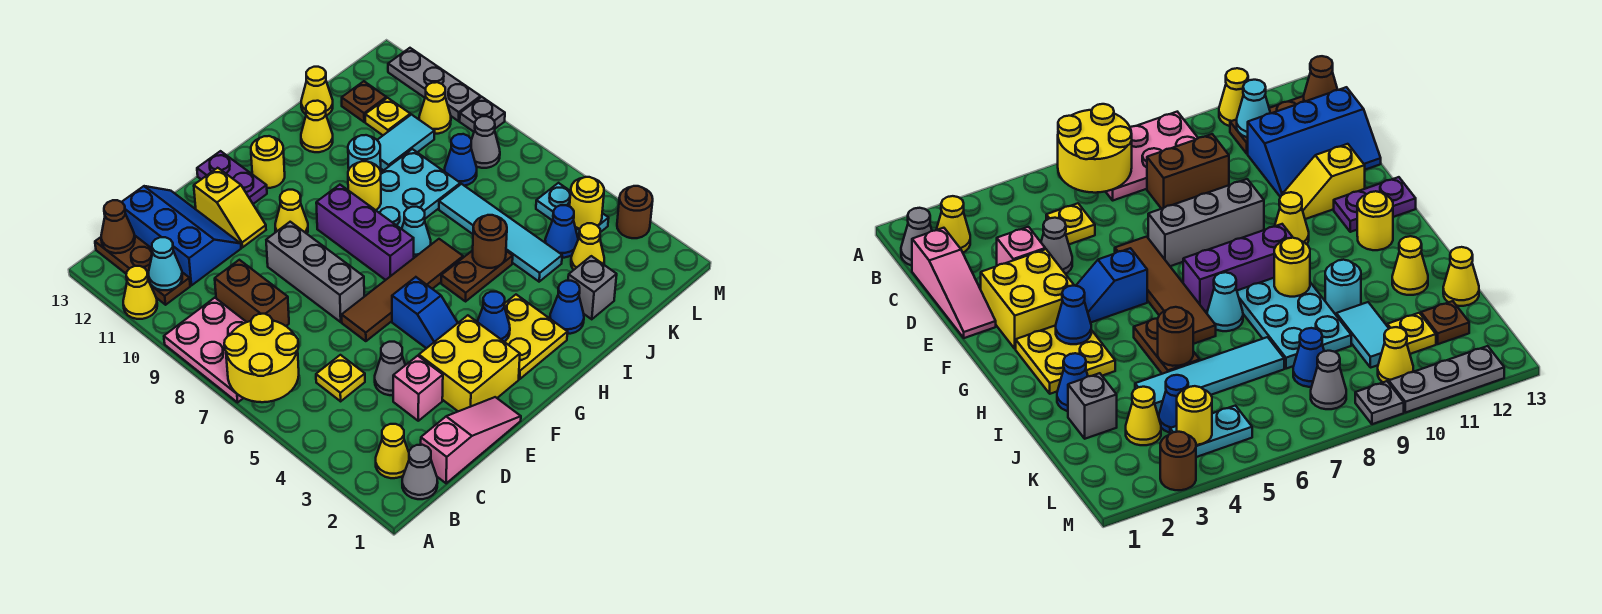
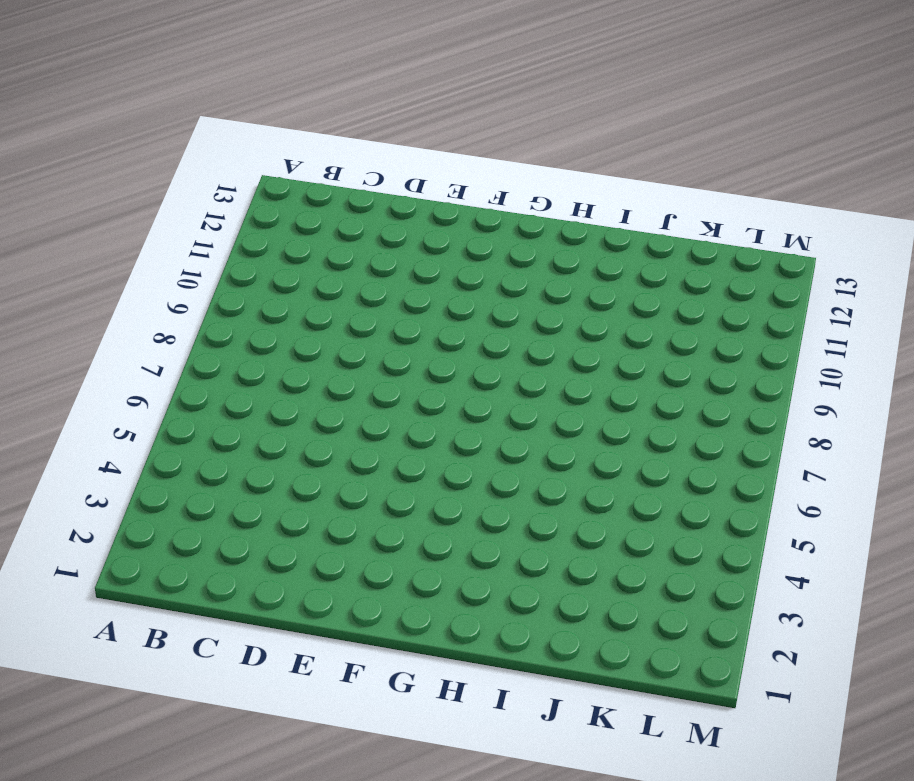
none -> pink 2x3 plate [164,298,246,402]
none -> yellow 1x1 cone [123,266,157,319]
none -> grey 1x1 cone [402,445,438,499]
none -> yellow 1x1 cone [376,424,409,478]

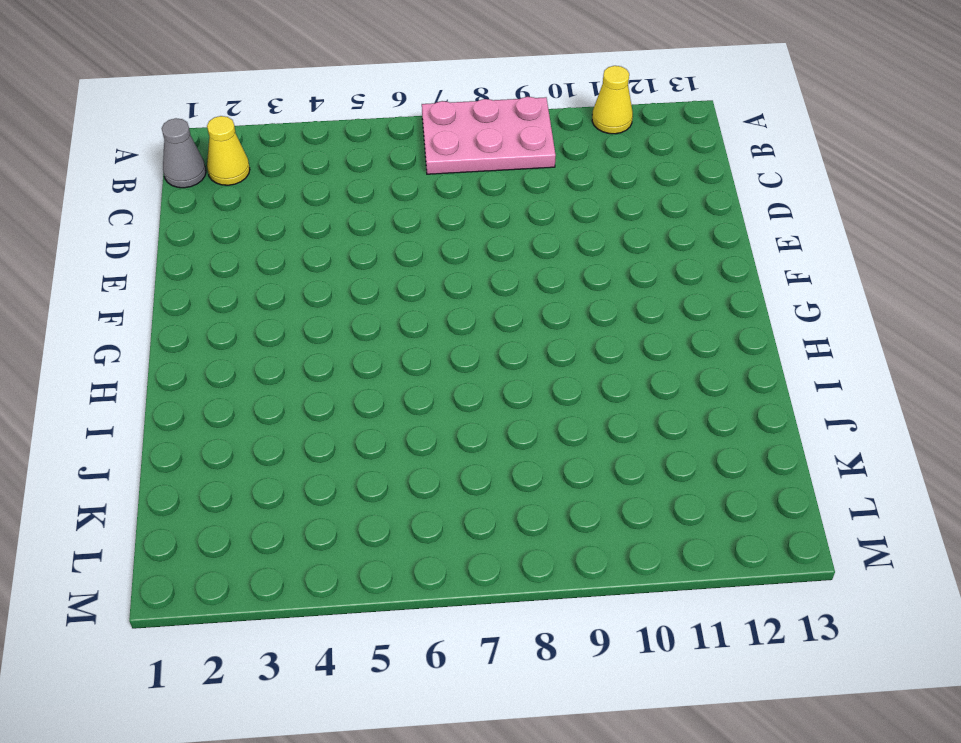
none -> brown 1x3 plate [95,235,190,305]
none -> pink 1x3 slope [421,397,521,483]
none -> yellow 1x1 plate [316,355,365,401]
none -> brown 1x2 brick [215,260,289,326]

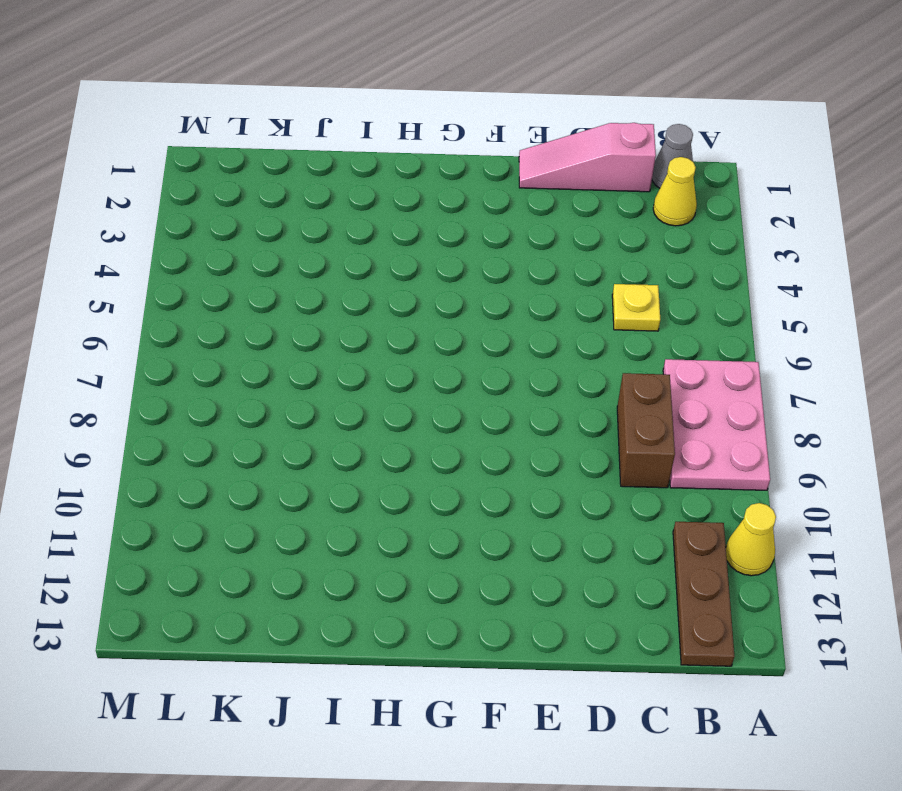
none -> blue 2x3 slope [122,186,241,285]
none -> pink 1x1 brick [393,356,443,421]
none -> grey 1x1 cone [375,342,405,395]
none -> yellow 2x2 brick [419,315,520,411]

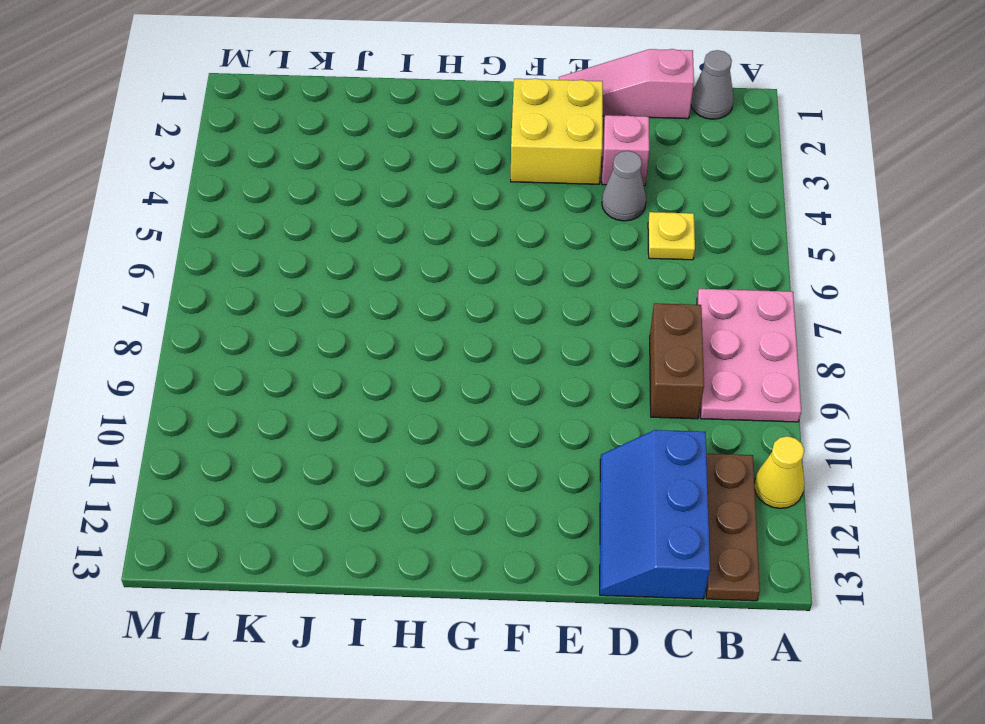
none -> yellow 1x1 cone [376,424,409,478]
none -> brown 1x4 tile [342,239,463,341]
none -> grey 1x3 brick [266,222,364,322]
none -> yellow 1x2 slope [194,168,266,247]

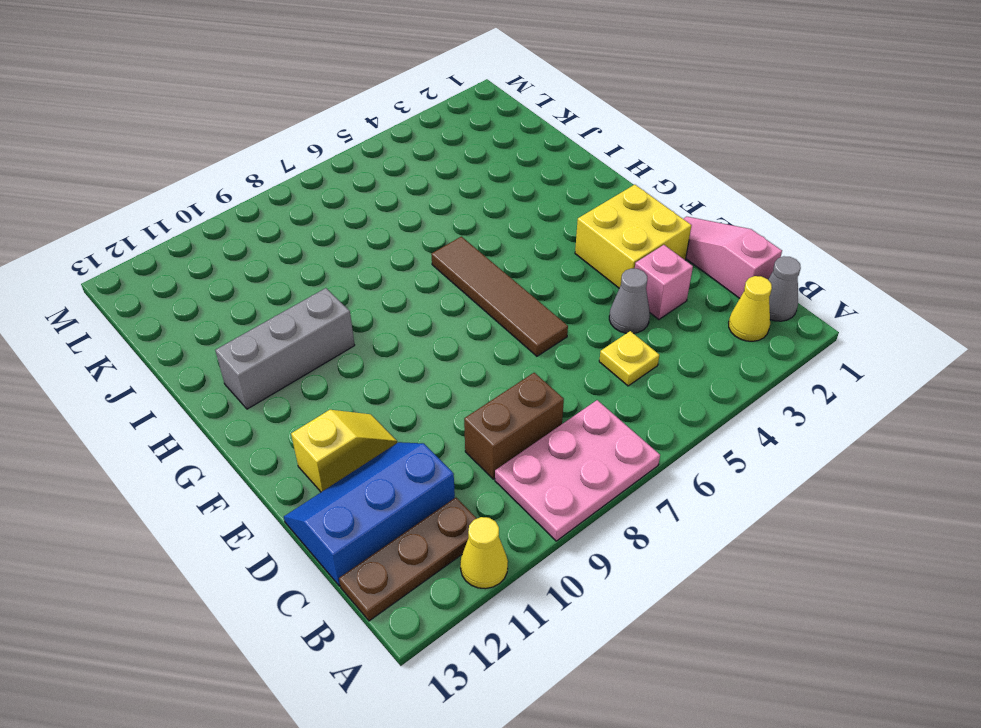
grey 1x3 brick [215,288,355,409] -> grey 1x3 brick moved to [266,222,364,322]
none -> blue 1x2 slope [392,277,458,348]
none -> yellow 1x1 cone [275,190,308,234]
none -> purple 1x2 plate [197,151,267,204]
none -> yellow 2x2 plate [504,295,567,379]

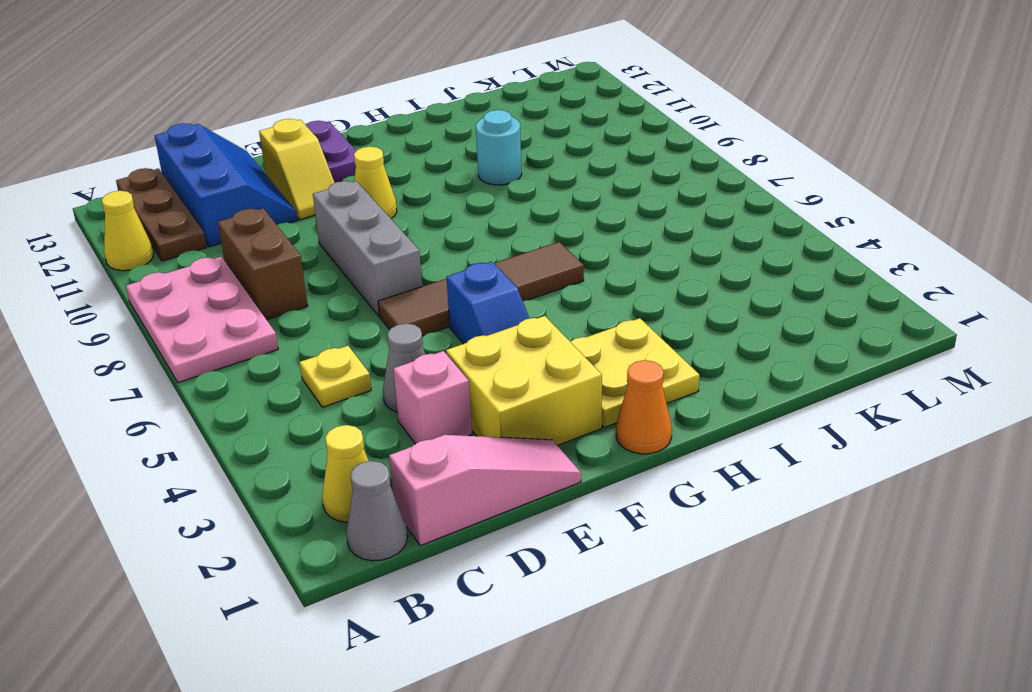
orange 1x1 cone [616,360,672,454] -> none
none -> purple 1x3 brick [316,185,414,280]
none -> yellow 1x1 round brick [251,136,285,188]
none -> brown 1x2 plate [441,250,513,301]
none -> cyan 1x1 cone [402,207,431,258]

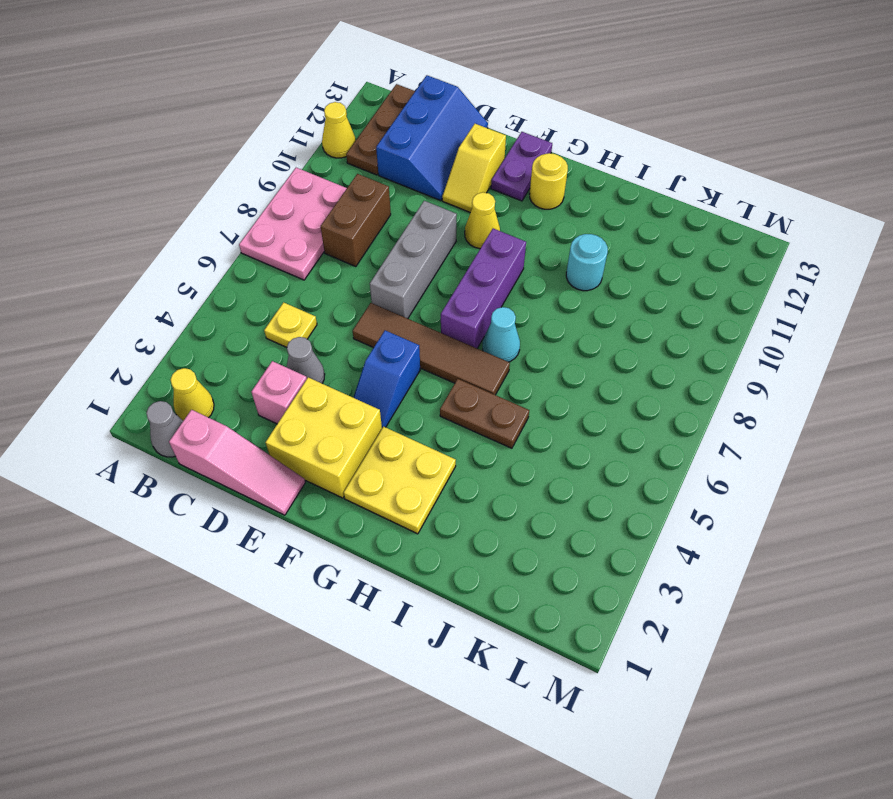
none -> cyan 2x3 plate [376,149,460,229]
none -> blue 1x1 cone [550,281,584,334]
none -> yellow 1x1 cone [301,101,333,152]
none -> grey 1x1 brick [568,256,617,319]

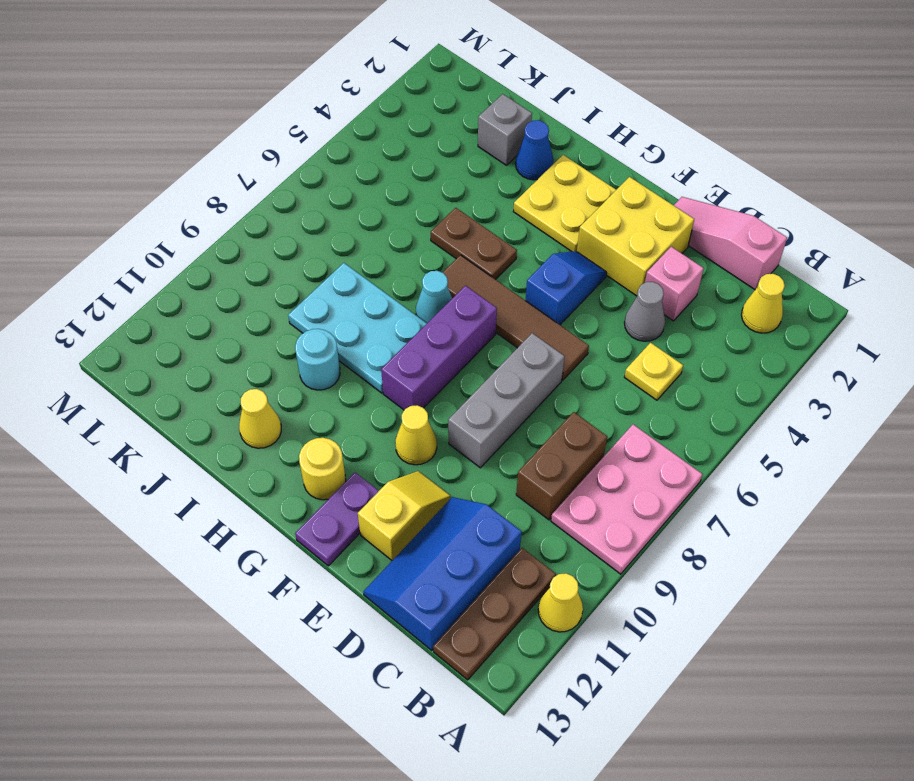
none -> grey 1x1 cone [402,445,438,499]
none -> cyan 1x4 tile [439,184,562,282]
none -> cyan 1x2 tile [377,115,435,170]
none -> yellow 1x1 cone [301,67,333,115]

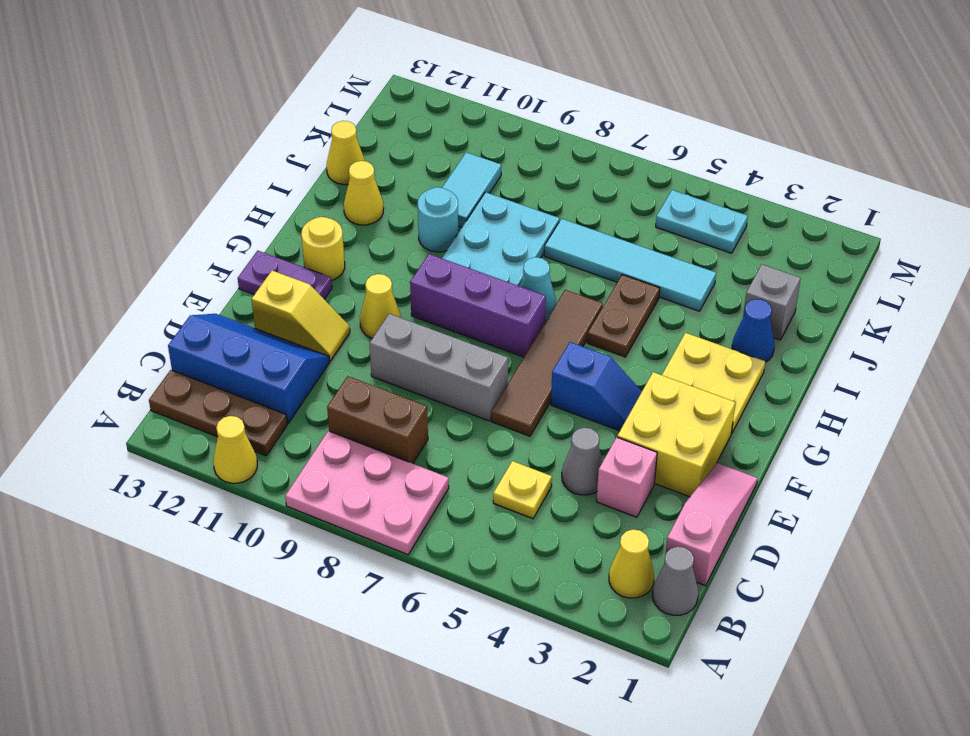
none -> yellow 1x1 cone [571,223,604,270]
none -> blue 1x1 cone [545,205,578,258]
none -> blue 1x1 cone [445,134,477,186]
none -> yellow 1x1 plate [365,98,410,135]

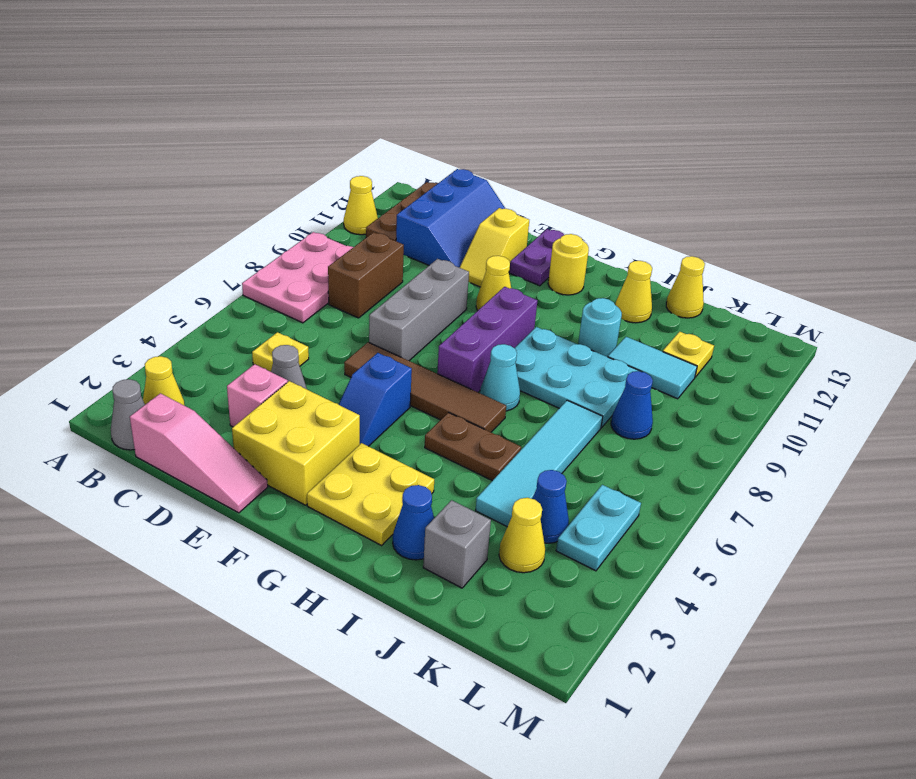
none -> brown 1x1 plate [342,81,386,122]
none -> grey 1x1 cone [471,116,500,168]
none -> yellow 1x1 cone [419,82,451,134]
none -> brown 1x1 round brick [617,186,653,238]

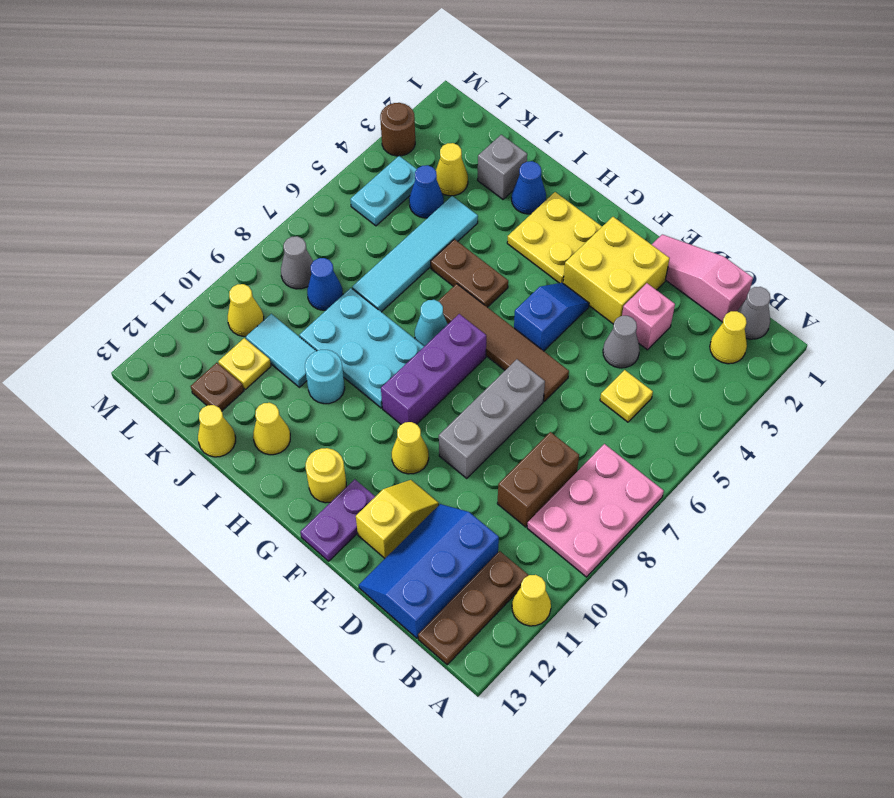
none -> grey 1x1 plate [460,97,505,132]
none -> grey 1x3 plate [388,48,481,121]
none -> yellow 2x2 round brick [224,314,299,402]
none -> cyan 1x1 cone [148,237,182,290]

